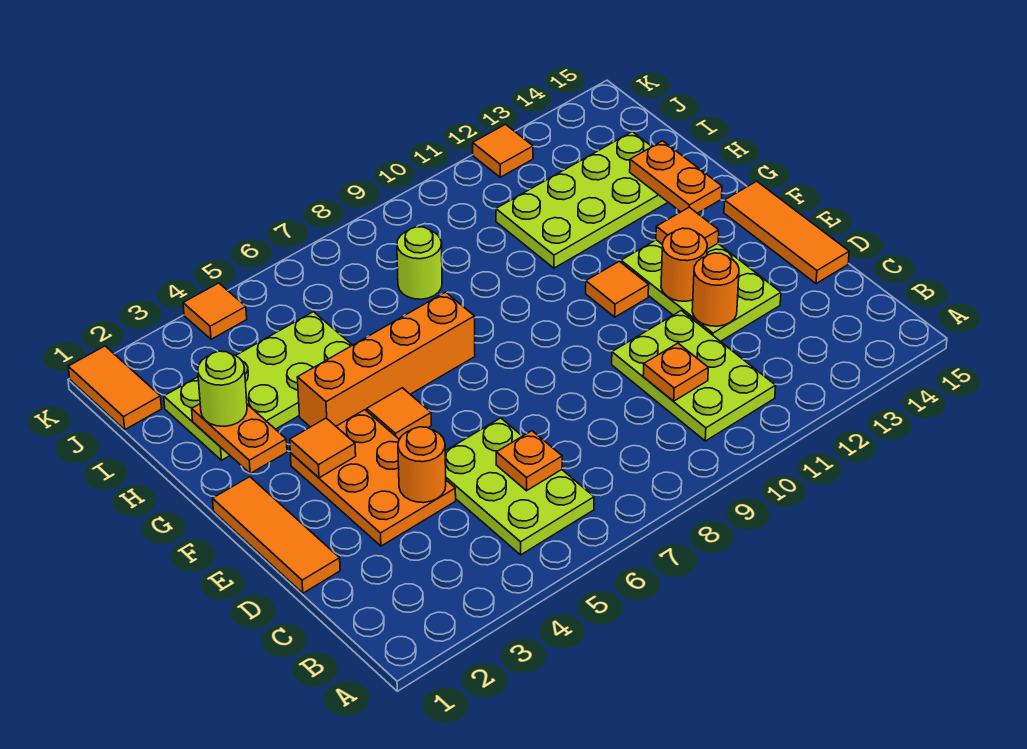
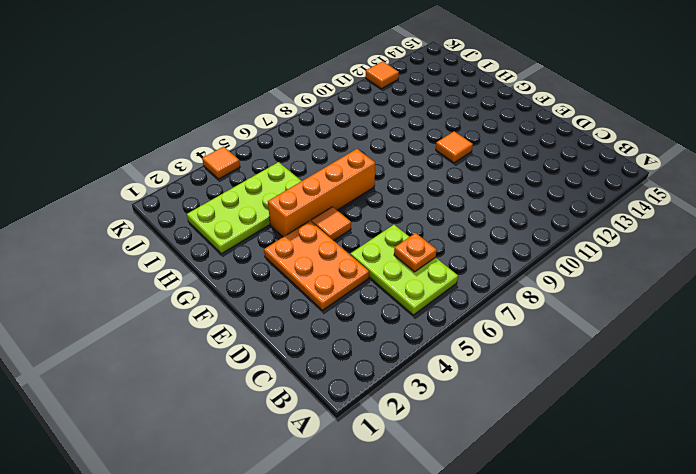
none -> lime 2x3 plate [612,311,776,441]
none -> orange 1x3 tile [213,477,340,593]
none -> lime 2x3 plate [621,240,781,341]

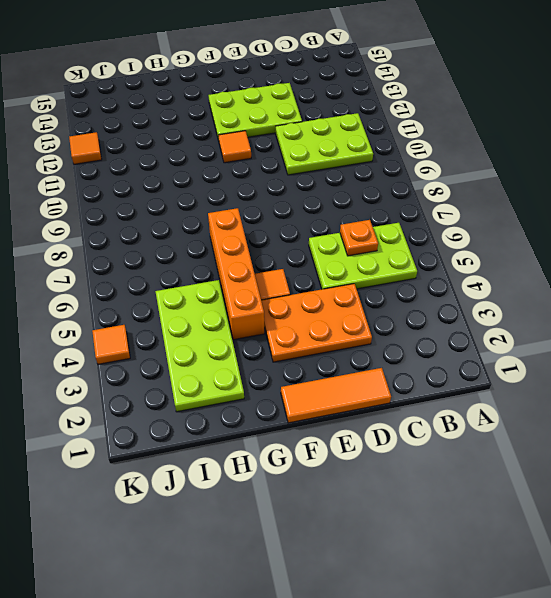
none -> orange 1x3 tile [724,181,849,284]
none -> lime 2x4 plate [496,132,668,268]
none -> lime 1x1 round brick [397,227,442,299]

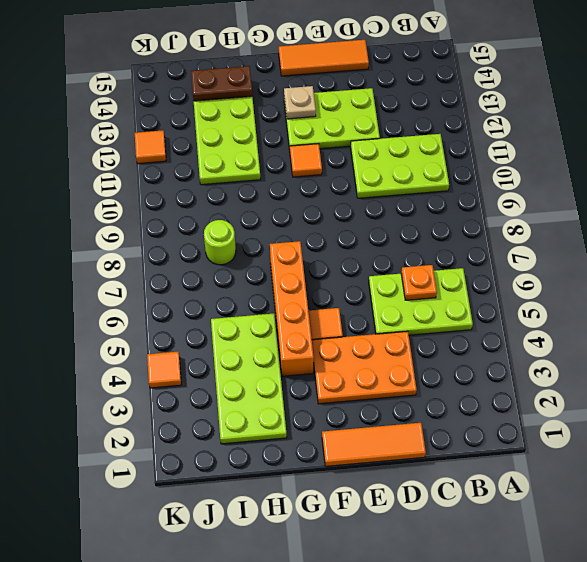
tan 1x1 plate [284,86,316,119] -> orange 1x1 tile [656,207,719,249]
brown 1x2 plate [191,66,252,101] -> orange 1x2 plate [630,141,722,213]
none -> orange 1x2 tile [68,346,162,430]
none -> orange 1x1 plate [643,343,708,401]
none -> orange 1x1 round brick [398,427,446,503]

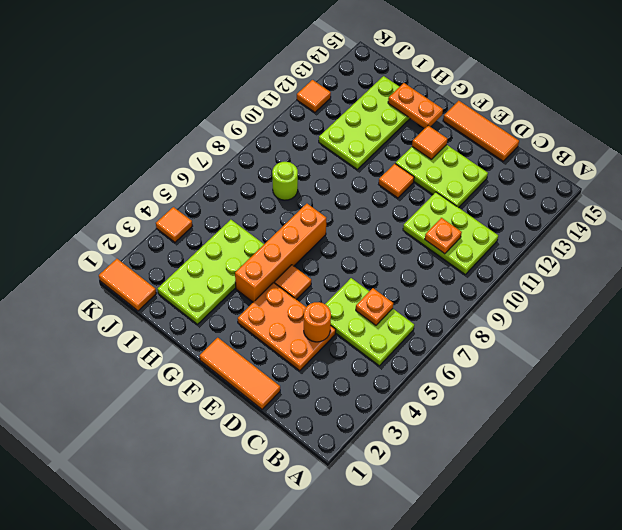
none -> orange 1x1 round brick [692,253,739,326]
none -> orange 1x1 round brick [661,228,707,301]
none -> orange 1x1 tile [290,418,356,478]

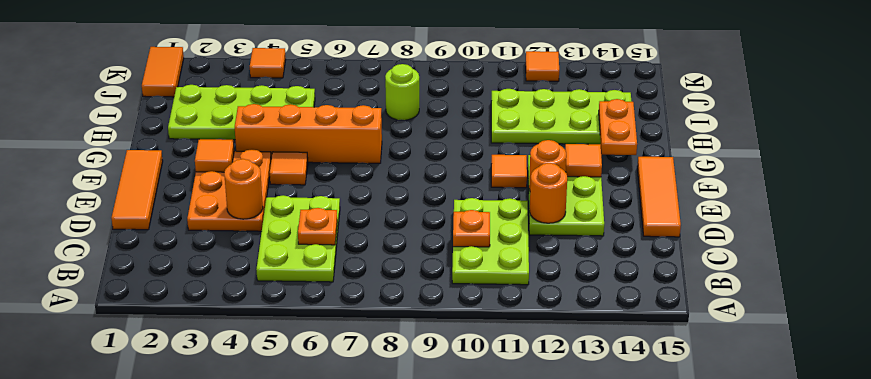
none -> orange 1x2 plate [192,404,287,474]
none -> lime 1x1 round brick [198,351,247,426]

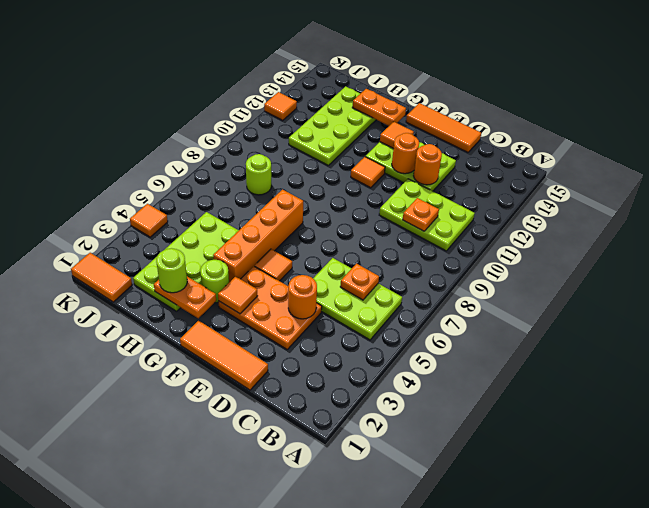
lime 1x1 round brick [200,260,229,303] -> none

